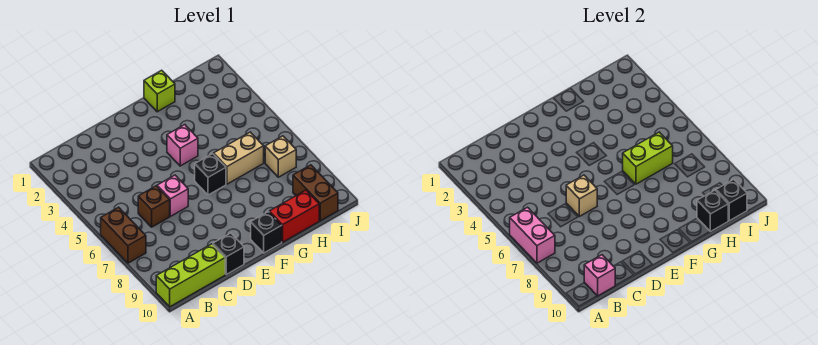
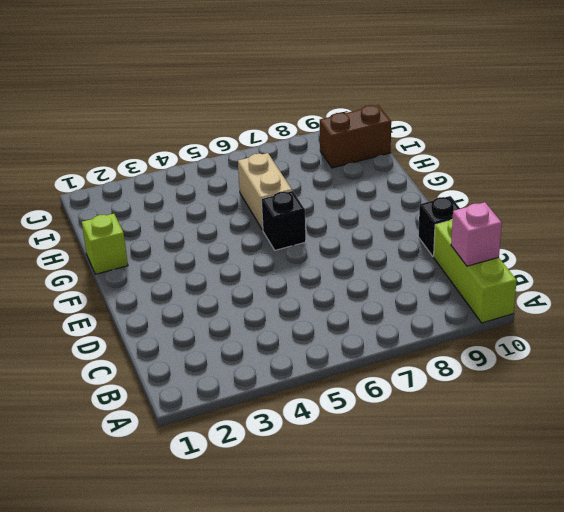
none -> brown 1x2 brick [101,207,146,263]
none -> brown 1x1 brick [138,186,170,227]
none -> pink 1x1 brick [157,175,188,216]

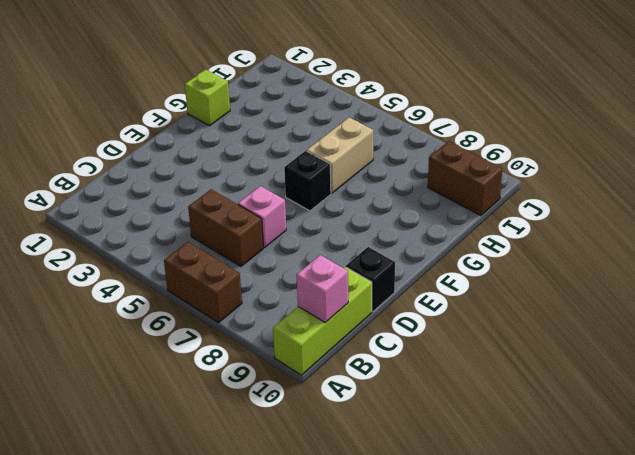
brown 1x2 brick [188,189,263,266] -> brown 1x1 brick [138,186,170,227]
none -> pink 1x1 brick [167,125,198,166]
none -> black 1x1 brick [251,212,282,253]
none -> red 1x2 brick [269,190,319,242]

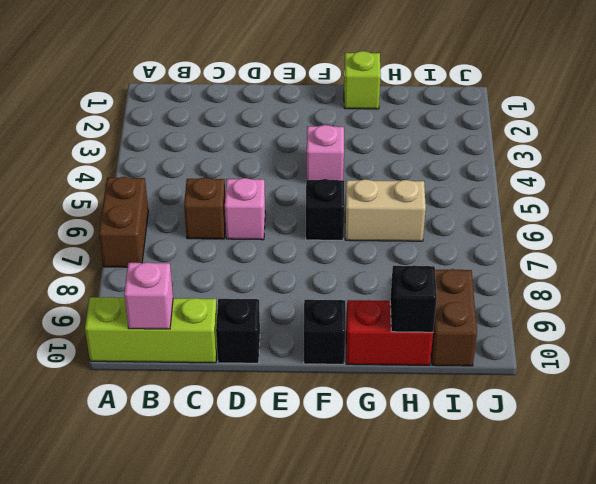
none -> tan 1x1 brick [265,136,296,177]
none -> pink 1x2 brick [510,207,555,263]
none -> tan 1x1 brick [566,175,597,216]

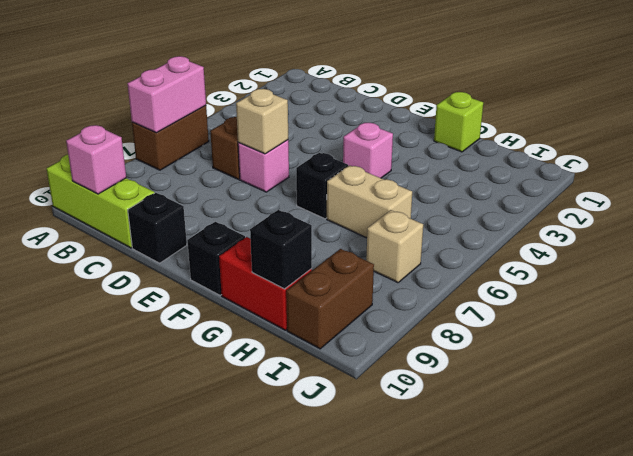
none -> lime 1x2 brick [623,132,673,184]
none -> black 1x1 brick [716,179,747,221]

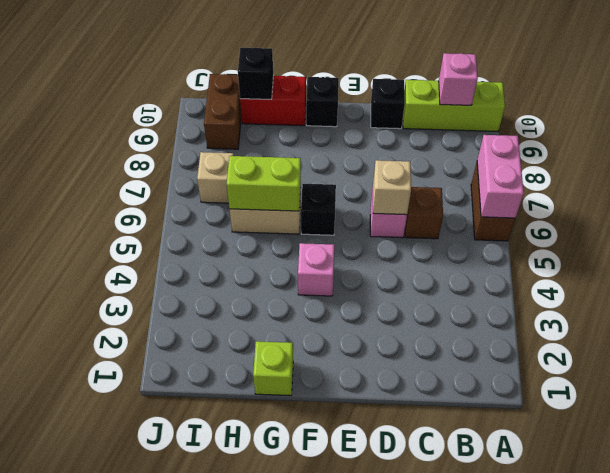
none -> black 1x1 brick [716,179,747,221]

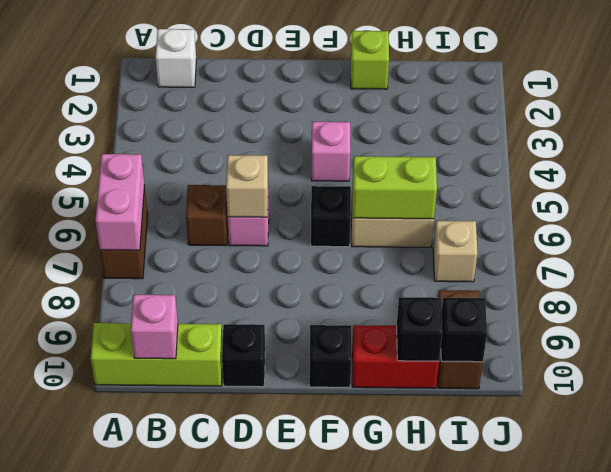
white 1x1 brick [156,29,196,87] -> none

